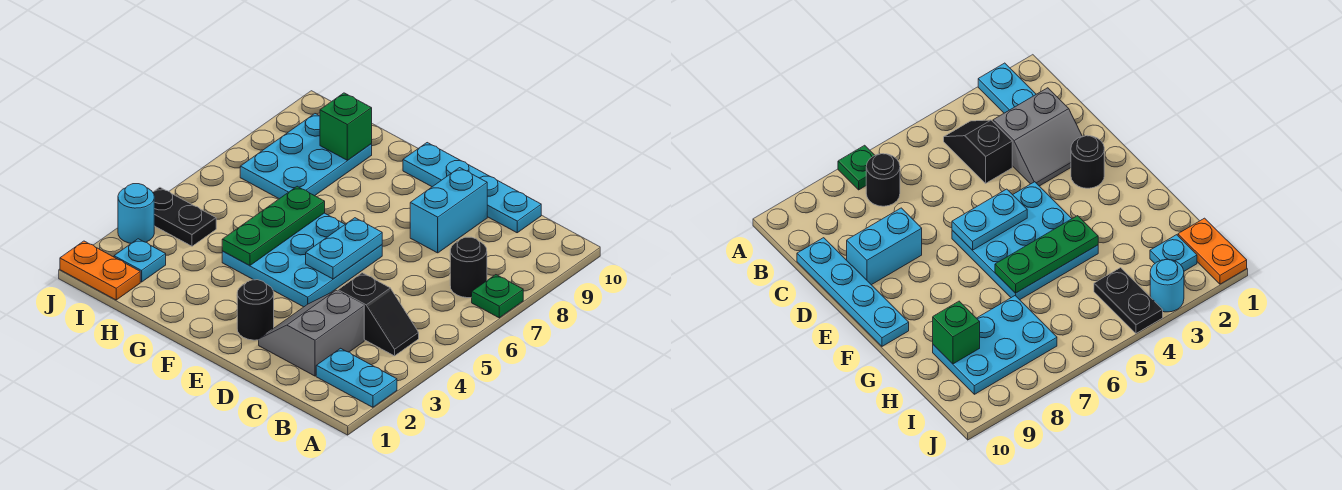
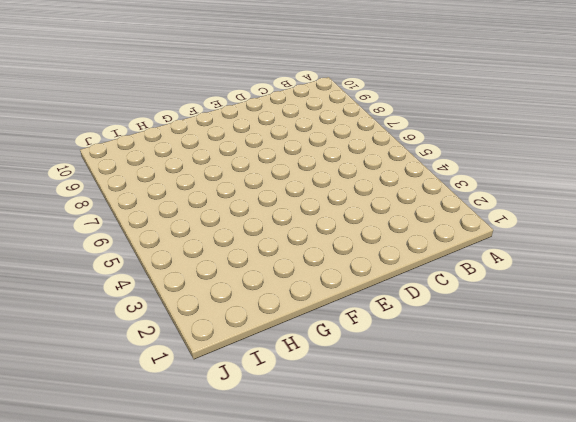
none -> cyan 1x2 plate [316,348,397,407]
none -> green 1x1 plate [472,275,523,318]
none -> black 1x2 slope [338,273,419,356]

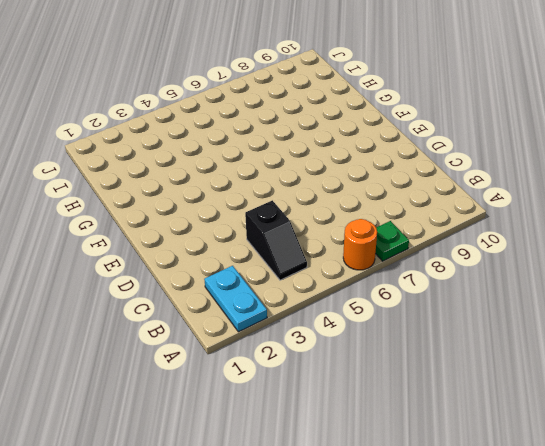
orange 1x1 round brick [343,219,377,270] -> none
none -> black 1x1 round brick [450,237,487,298]
none -> grey 2x2 slope [259,290,364,376]
none -> cyan 1x4 plate [403,143,541,233]

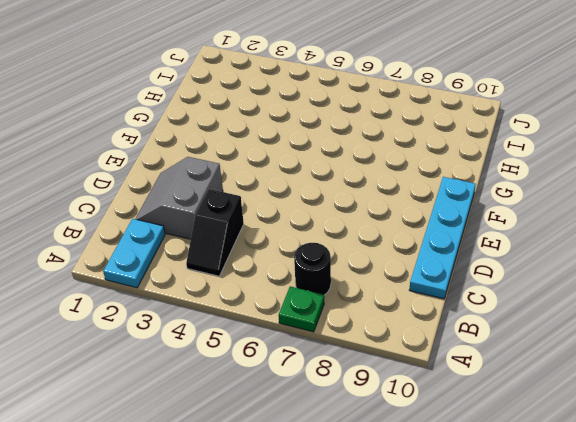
grey 2x2 slope [135,157,223,239] -> grey 2x2 slope turned to [259,290,364,376]
none -> cyan 1x2 brick [410,168,487,253]
none -> black 1x1 round brick [237,280,274,340]
none -> cyan 3x3 plate [222,213,382,307]

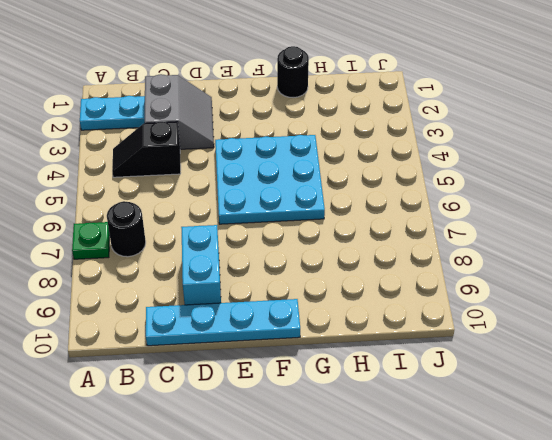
black 1x1 round brick [277,46,309,98] -> black 1x1 round brick moved to [237,280,274,340]
none -> cyan 2x3 plate [240,114,372,199]
none -> orange 1x2 plate [60,241,140,300]
none -> cyan 1x1 plate [114,239,166,282]

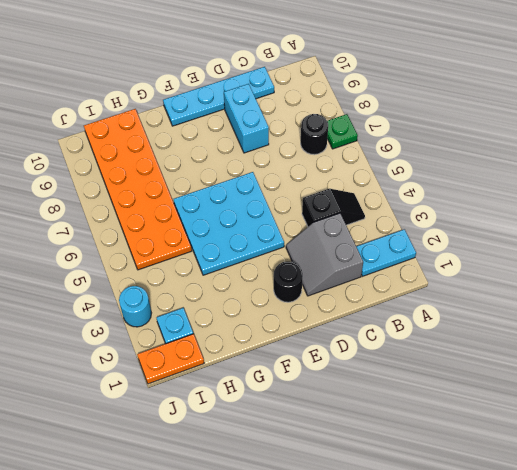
orange 2x6 plate [84,109,192,270] -> cyan 2x3 plate [240,114,372,199]
none -> black 1x2 plate [153,187,216,246]
none -> cyan 1x2 plate [306,218,382,279]
none -> green 1x3 plate [222,186,325,265]

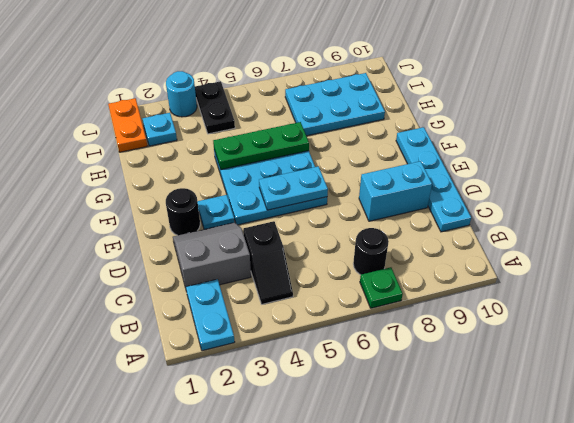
cyan 1x1 plate [198,195,235,229] -> none
none -> green 1x1 brick [320,93,372,160]

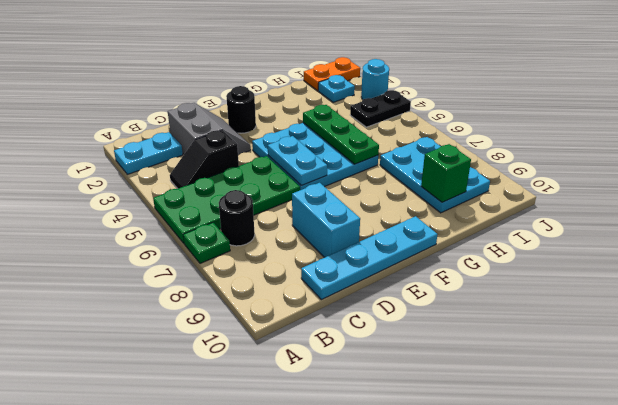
green 2x4 plate [153,156,300,243] -> none

